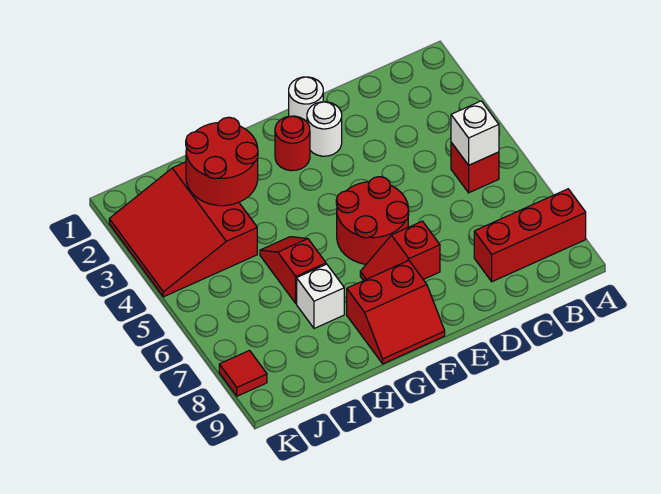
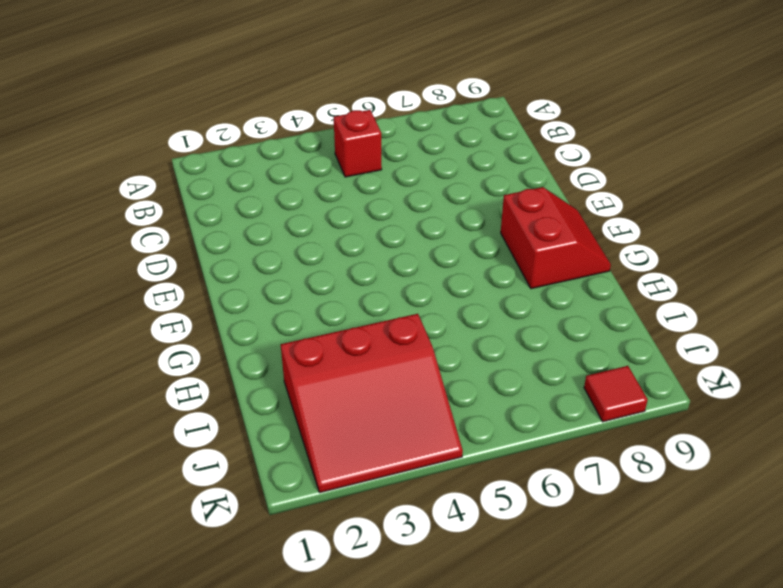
none -> red 1x3 brick [474,189,586,282]
none -> white 1x1 round brick [289,77,323,122]
none -> white 1x1 round brick [307,102,342,156]

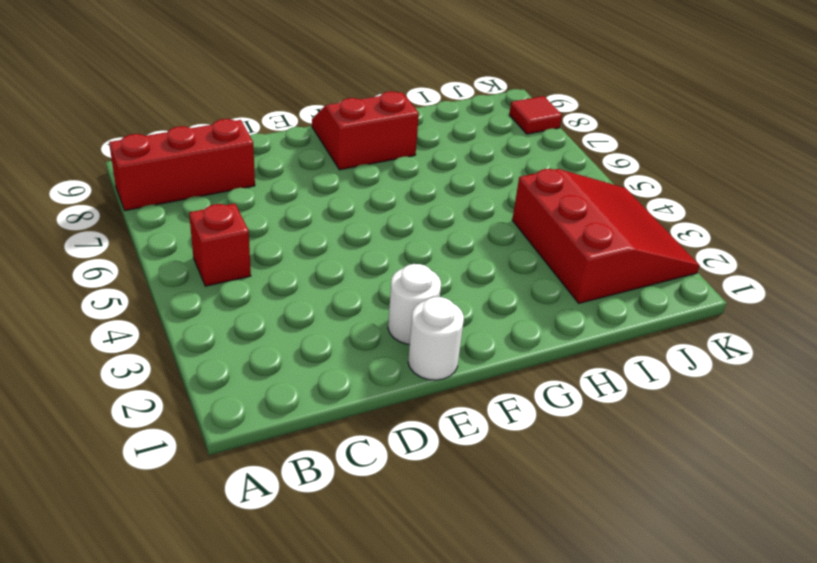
none -> red 2x2 round brick [336,177,409,264]
none -> red 1x2 slope [360,221,440,281]
none -> red 1x1 round brick [275,116,310,171]

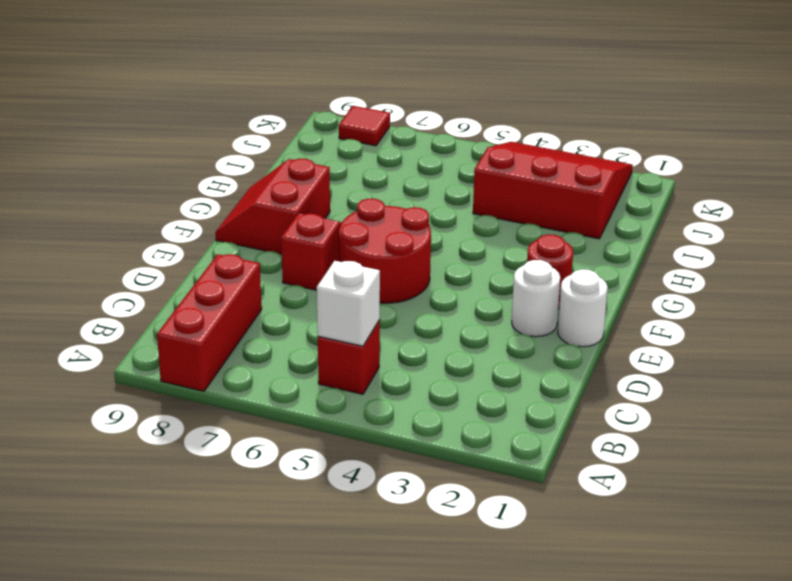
none -> red 1x2 slope [260,237,326,303]
none -> white 1x1 brick [297,264,344,328]
none -> red 2x2 round brick [186,117,258,206]

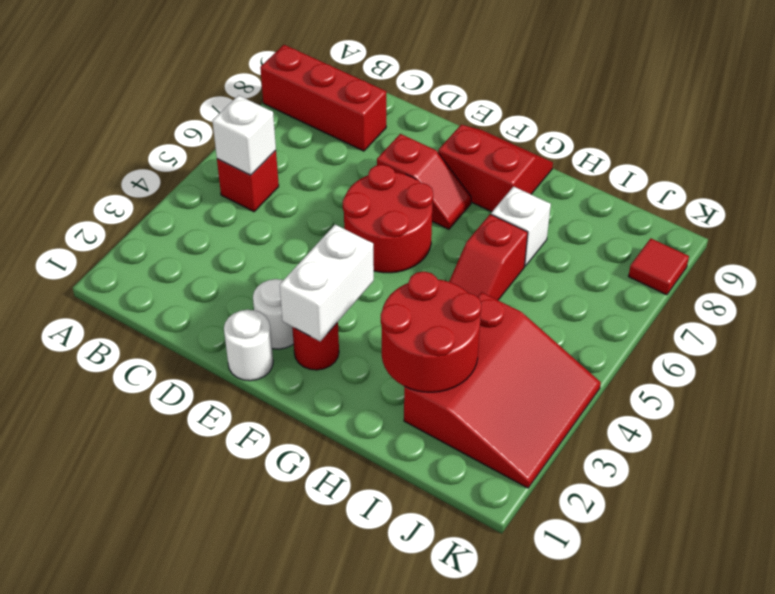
white 1x2 brick [280,225,374,341] -> none

